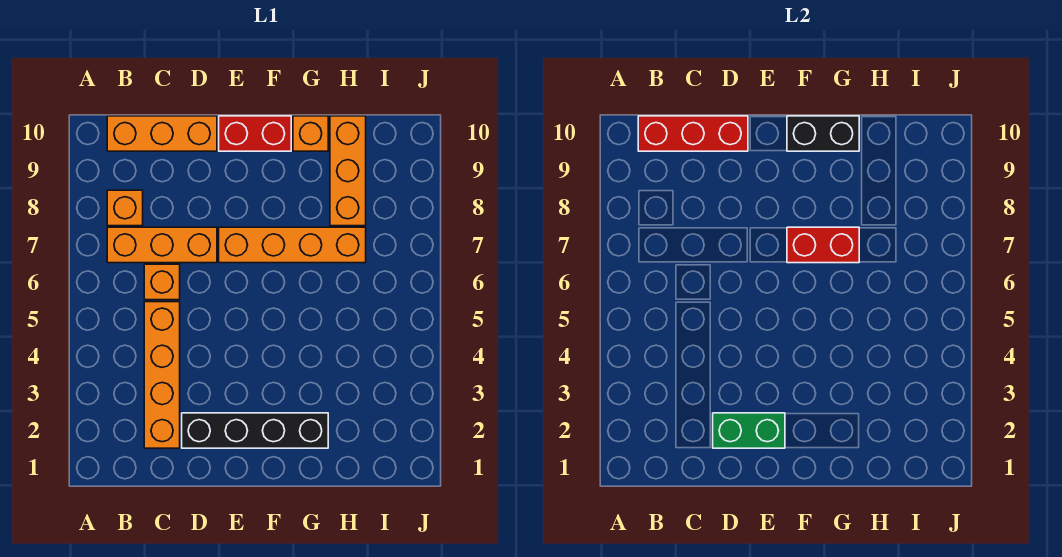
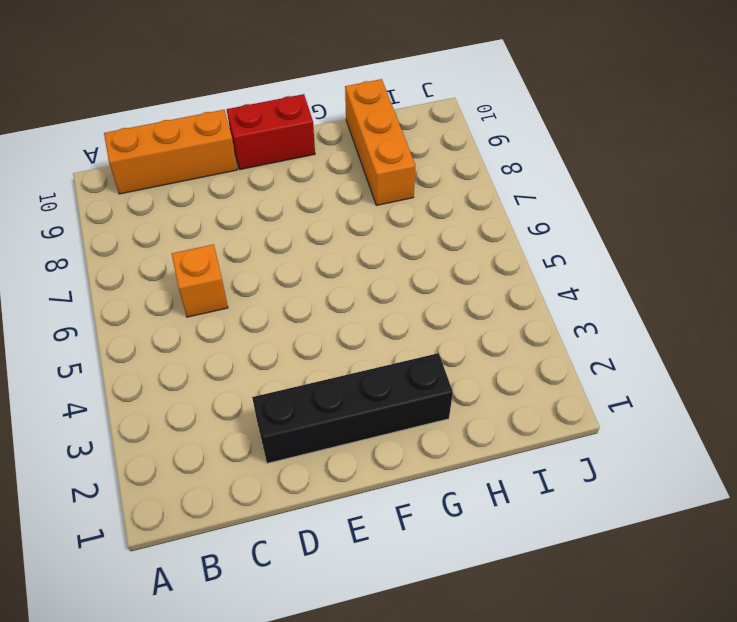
none -> orange 1x3 brick [107,227,217,263]
none -> orange 1x1 brick [107,190,143,226]
none -> orange 1x4 brick [144,302,180,448]

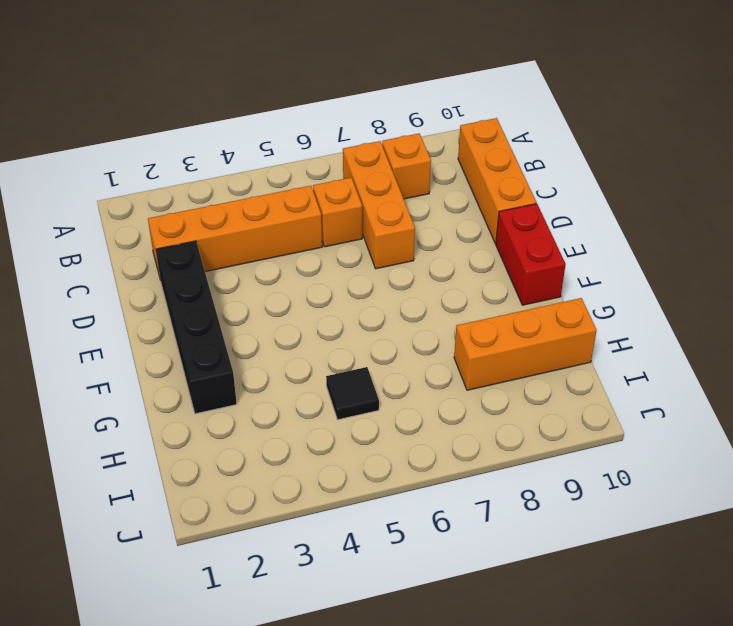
black 1x1 tile [326,367,379,420] -> none
none -> orange 1x4 brick [219,227,366,263]
none -> orange 1x1 brick [293,116,328,151]
none -> red 1x3 brick [638,116,748,151]

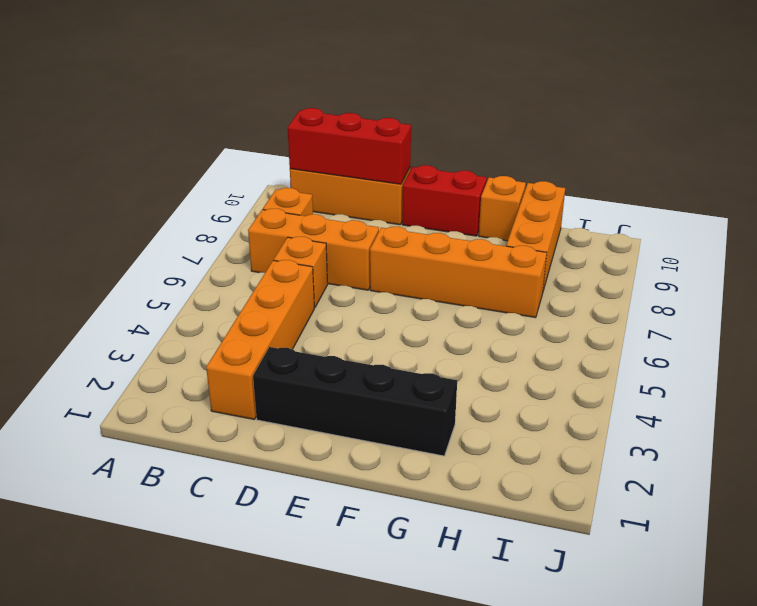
none -> green 1x2 brick [713,413,785,448]
none -> red 1x2 brick [787,227,859,263]
none -> black 1x2 brick [787,116,859,151]

